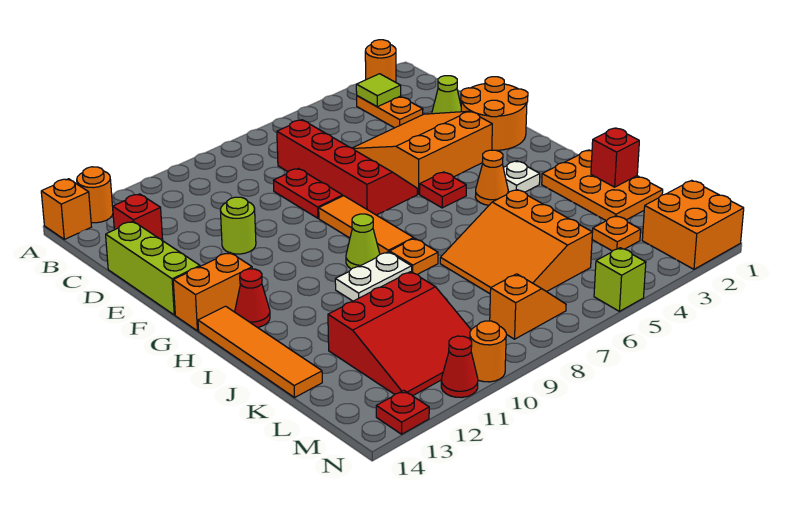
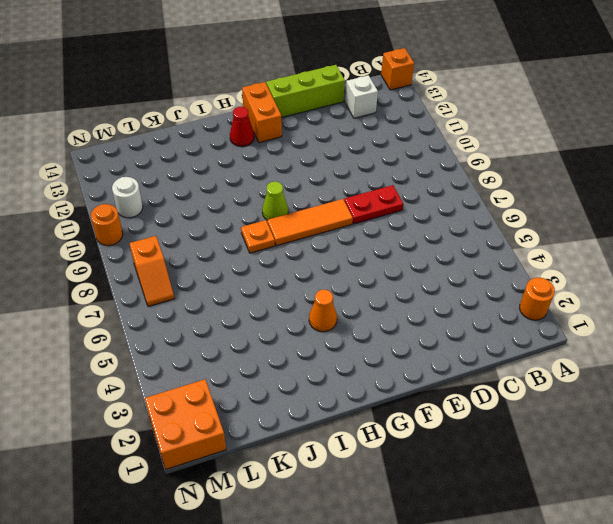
white 1x1 brick [345,75,378,118] -> red 1x1 brick [113,194,163,241]
white 1x1 round brick [112,177,143,218] -> red 3x3 slope [328,272,471,396]
none -> orange 1x1 round brick [77,167,113,223]
none -> orange 1x2 plate [357,96,423,128]
none -> red 2x4 slope [277,120,417,215]
none -> lime 1x1 cone [432,76,461,114]

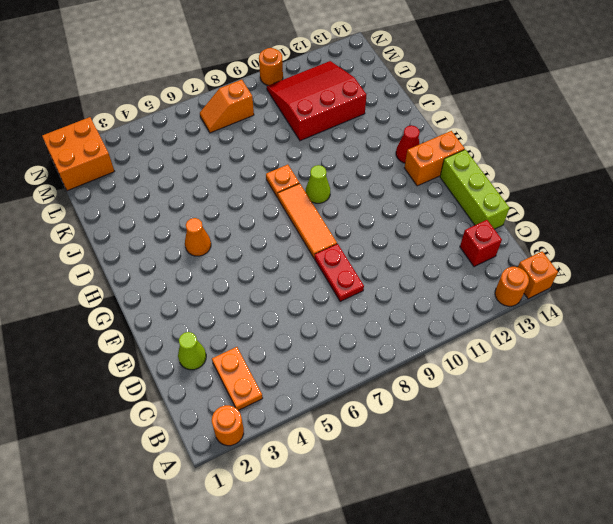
none -> red 2x4 slope [277,120,417,215]
none -> orange 3x3 slope [353,111,492,194]
none -> orange 2x2 round brick [461,77,528,150]
none -> lime 1x1 round brick [220,197,256,254]

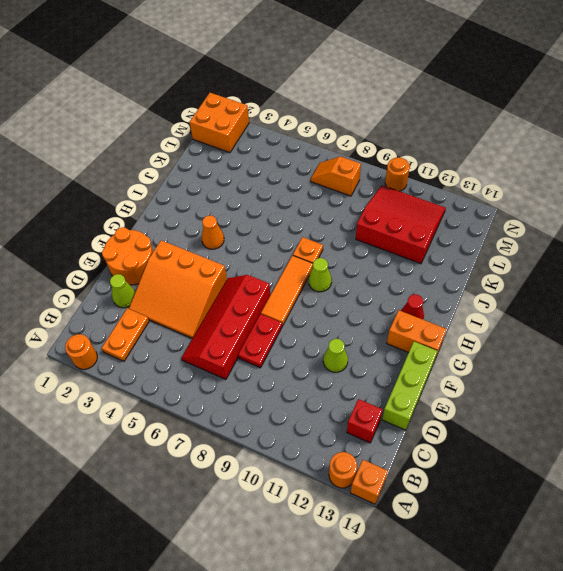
lime 1x1 cone [323,339,348,372] -> lime 1x1 round brick [220,197,256,254]
none -> red 1x1 plate [420,172,466,208]
none -> white 1x1 plate [503,161,540,192]
none -> orange 1x4 tile [198,306,322,397]
none -> orange 2x3 plate [542,150,663,221]

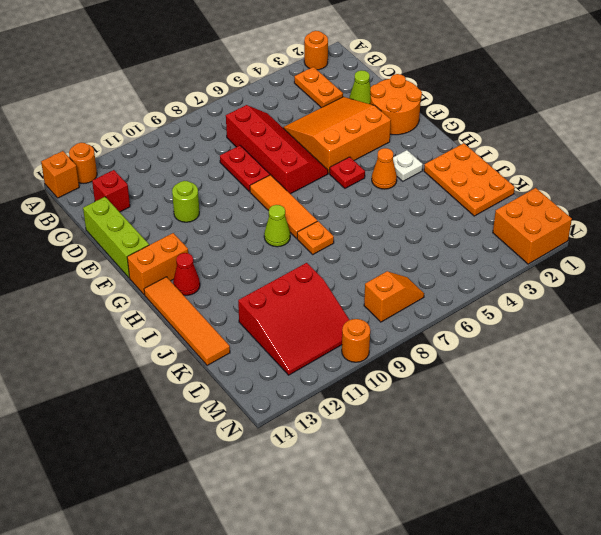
none -> white 1x2 plate [335,252,412,301]
none -> orange 3x3 slope [440,190,592,294]
none -> orange 1x1 plate [592,216,641,251]
none -> lime 1x1 brick [594,248,646,311]

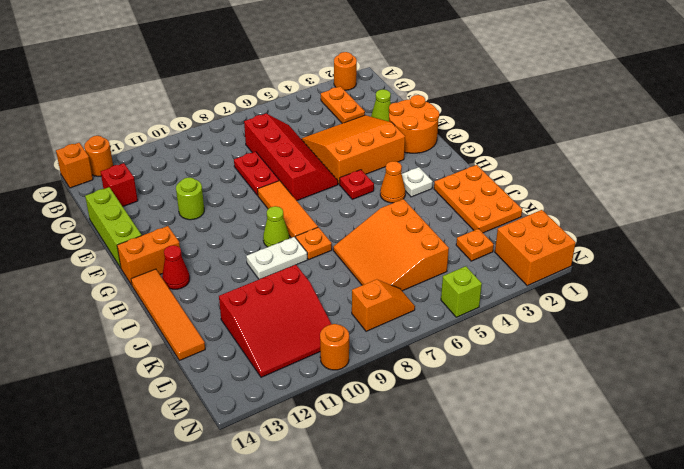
none -> red 1x1 cone [441,336,478,398]
none -> red 1x1 plate [376,390,429,434]
none -> lime 1x1 tile [356,74,401,107]
none -> red 1x1 brick [591,128,639,187]

